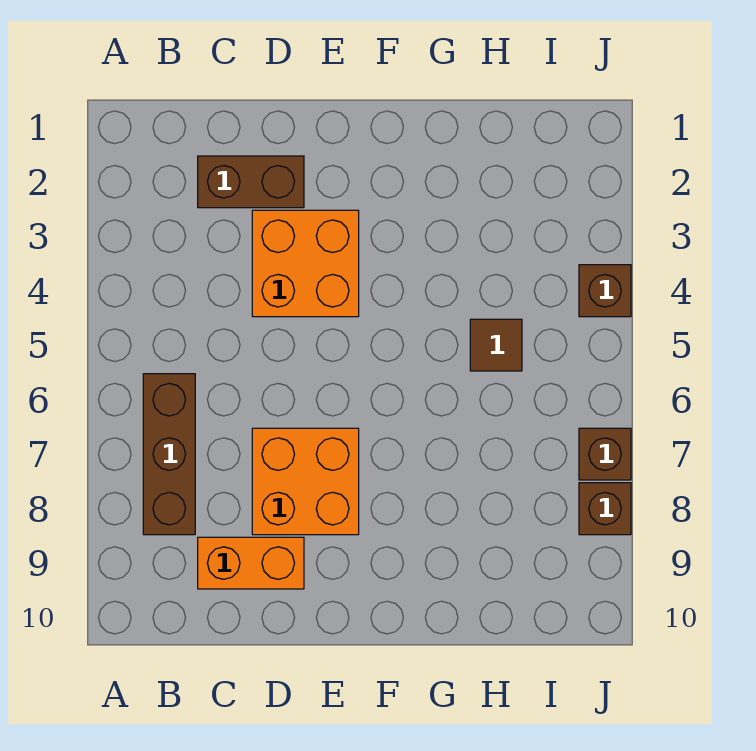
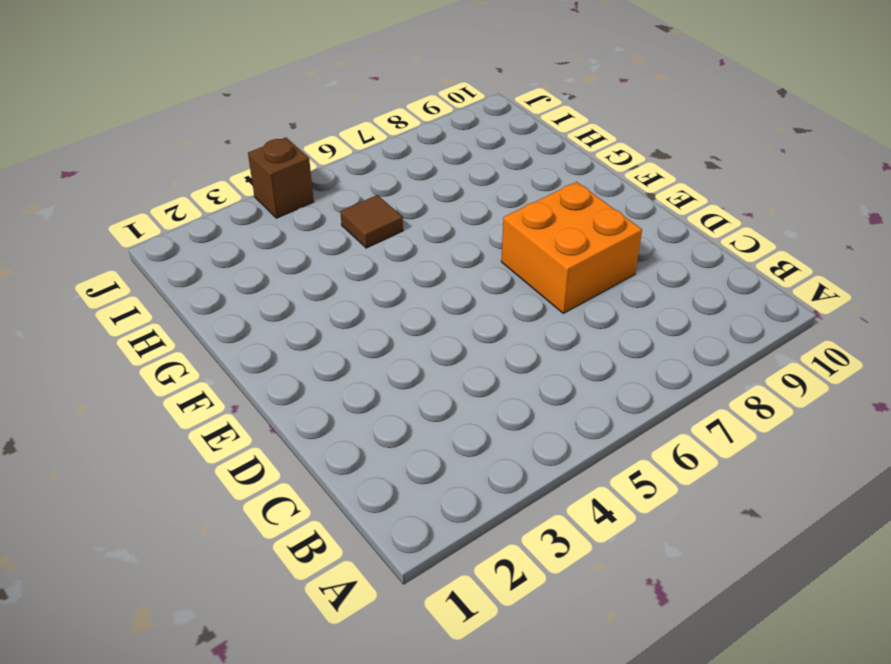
none -> brown 1x3 brick [143,374,195,535]
none -> brown 1x2 brick [198,156,304,208]

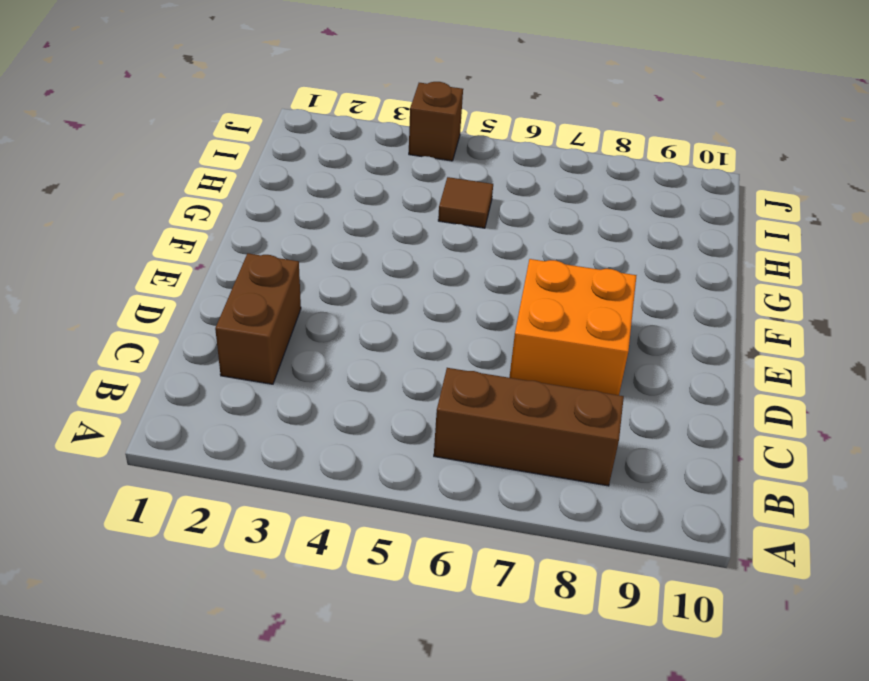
none -> orange 1x2 brick [198,537,304,589]
none -> orange 2x2 brick [252,210,359,317]

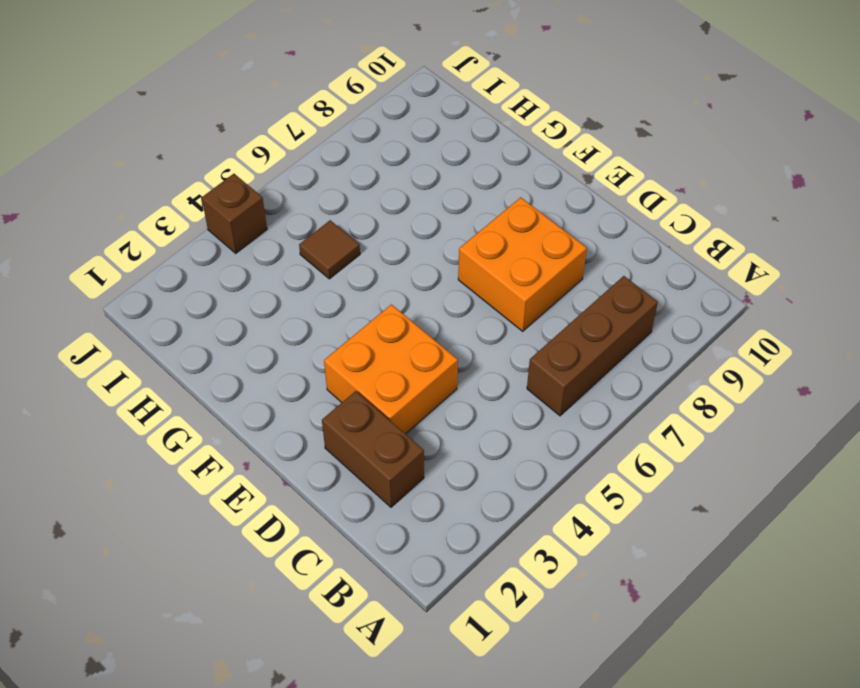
none -> orange 1x2 brick [198,537,304,589]
none -> brown 1x1 brick [579,428,631,480]

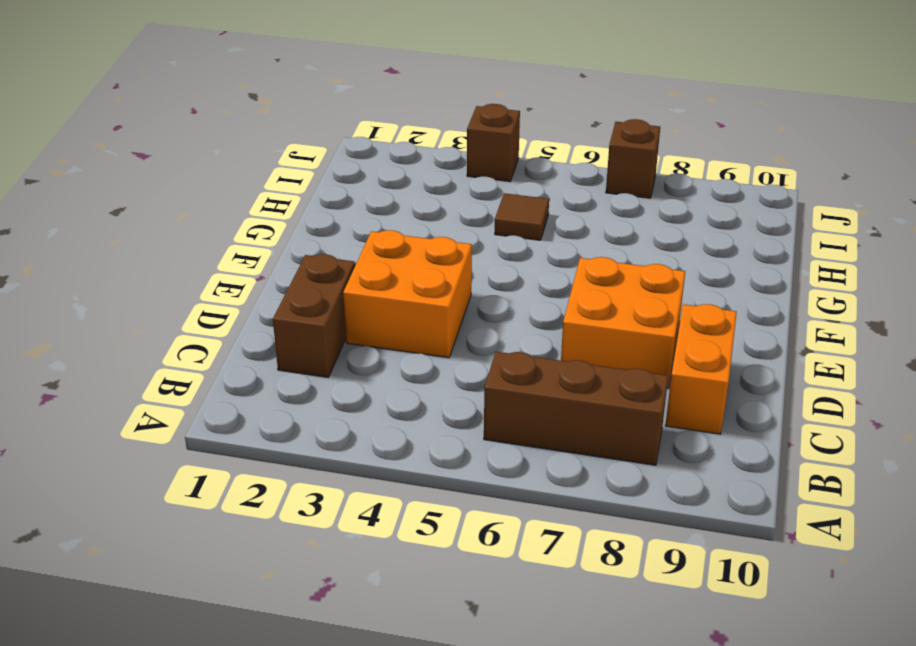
none -> brown 1x1 brick [579,483,631,535]

